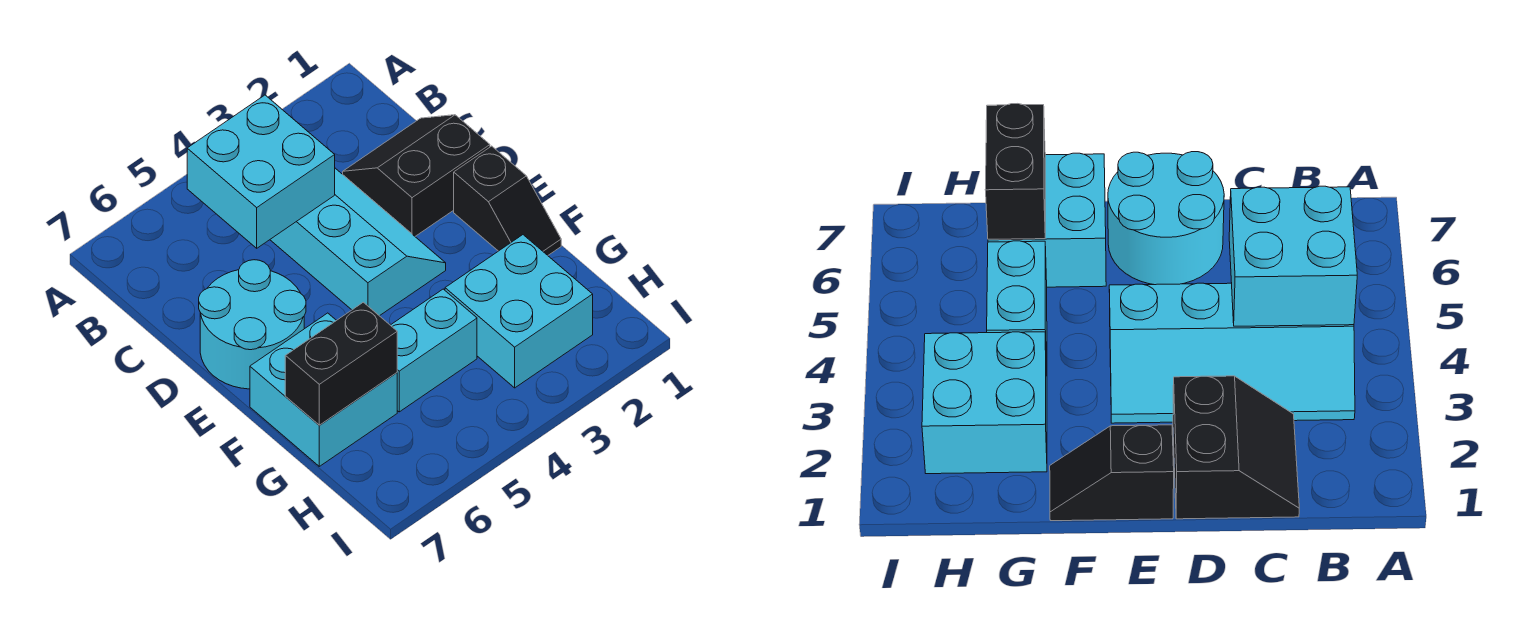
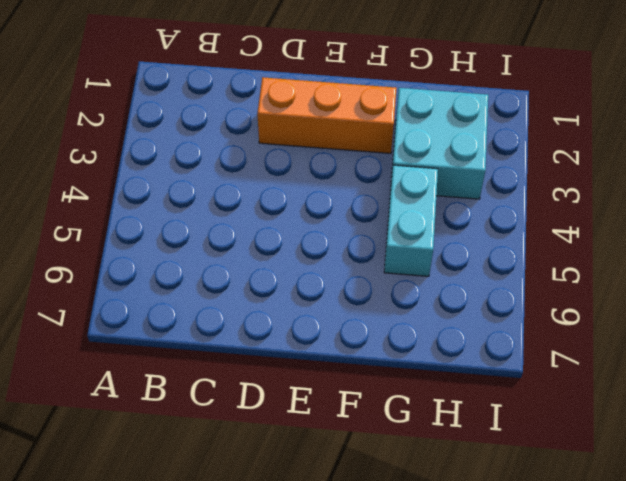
orange 1x3 brick [257,77,397,153] -> black 2x2 slope [343,115,490,236]
none -> cyan 2x4 slope [270,168,446,316]
none -> cyan 2x2 round brick [199,260,306,389]

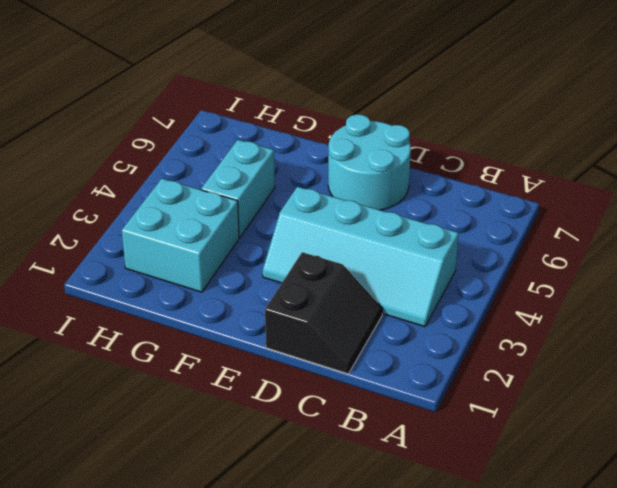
none -> black 1x2 slope [454,146,561,255]
none -> cyan 2x2 brick [250,313,397,466]

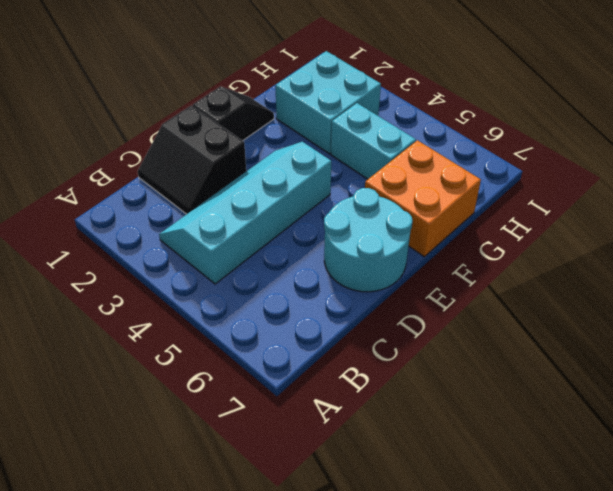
orange 2x2 brick [365,140,481,257] -> cyan 2x2 brick [250,313,397,466]
none -> cyan 2x2 brick [187,95,335,248]
none -> black 1x2 brick [285,302,397,425]

